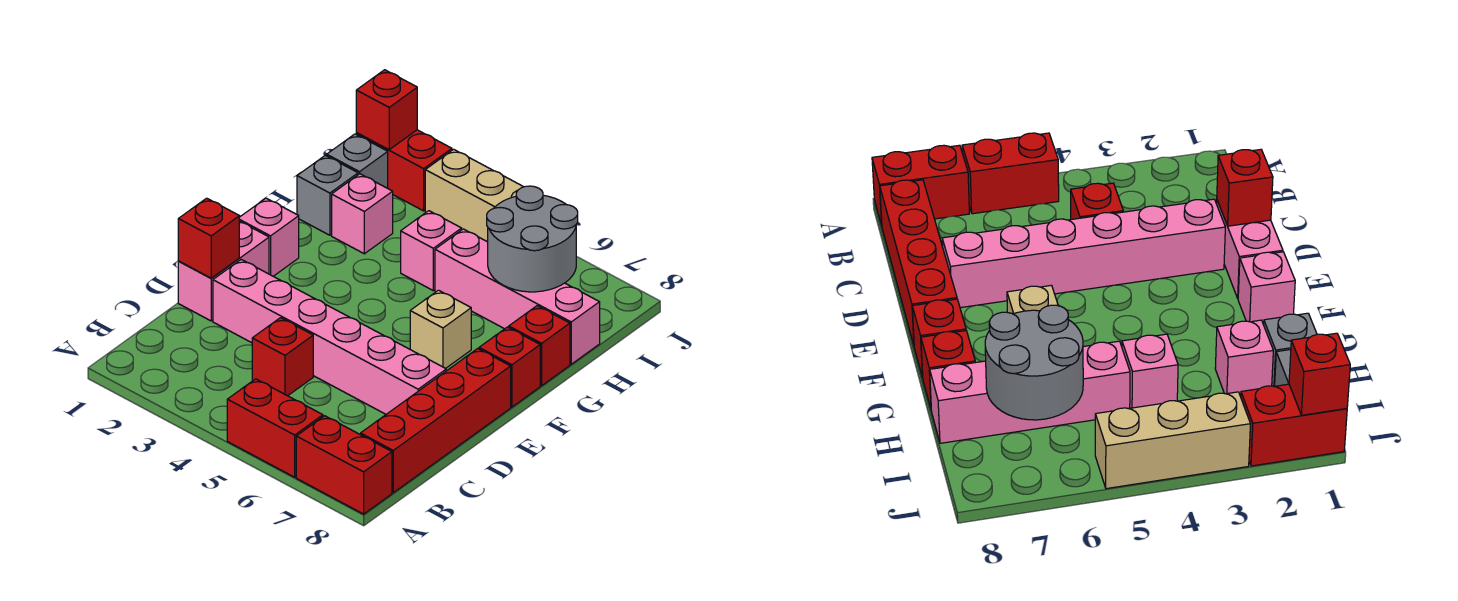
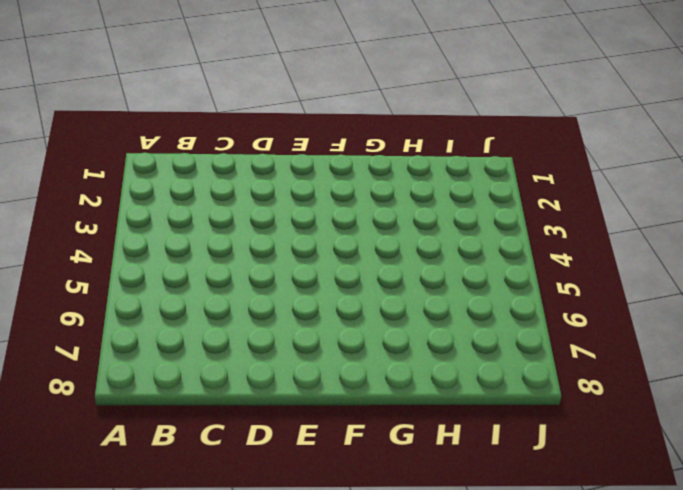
none -> red 1x2 brick [227,379,323,477]
none -> red 1x2 brick [296,416,392,514]
none -> red 1x4 brick [361,349,511,493]

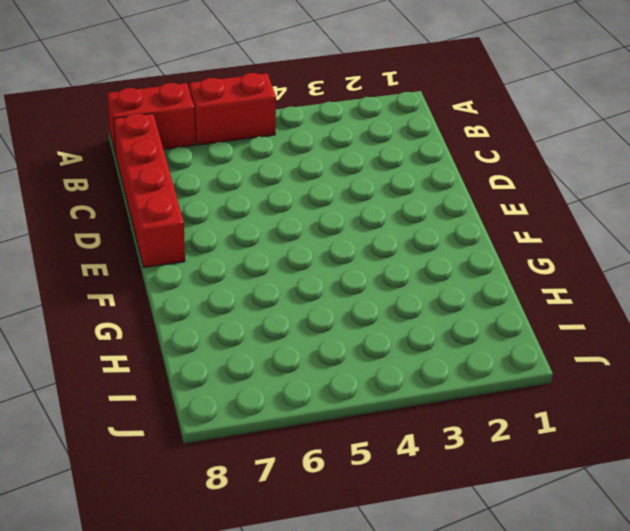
none -> red 1x1 brick [252,318,313,396]
none -> pink 1x2 brick [178,221,269,321]
none -> pink 1x6 brick [213,260,446,414]

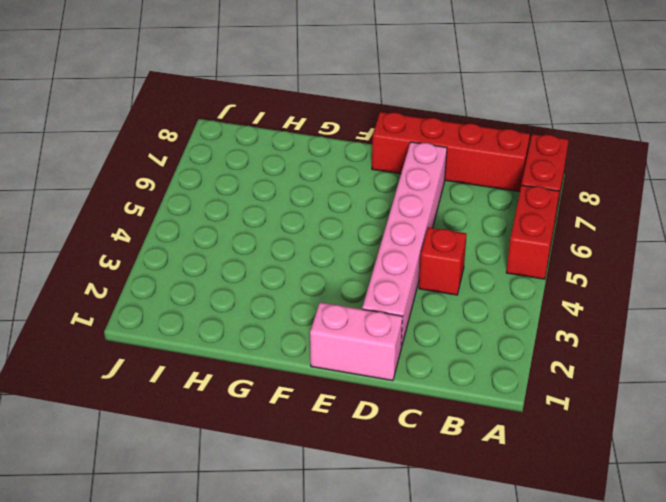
none -> pink 1x1 brick [239,198,299,276]
none -> tan 1x1 brick [410,290,471,368]
none -> red 1x1 brick [479,327,540,407]

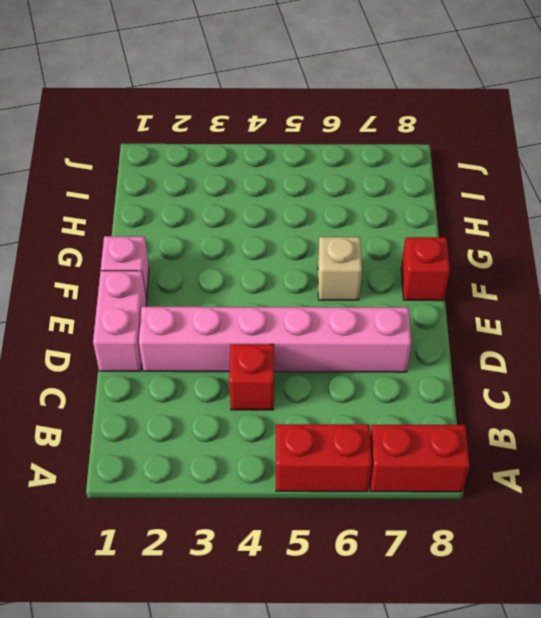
none -> red 1x4 brick [361,349,511,493]
none -> red 1x1 brick [509,306,570,386]
none -> grey 1x1 brick [297,155,358,235]

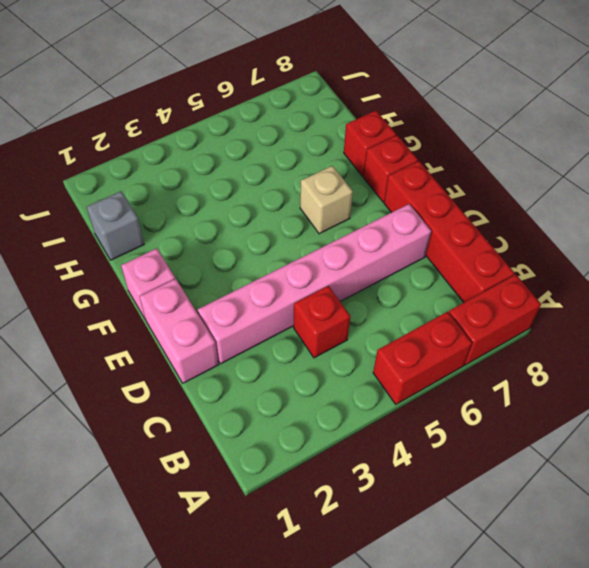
none -> pink 1x1 brick [332,174,393,254]
none -> pink 1x1 brick [401,211,462,290]
none -> pink 1x4 brick [435,229,600,364]

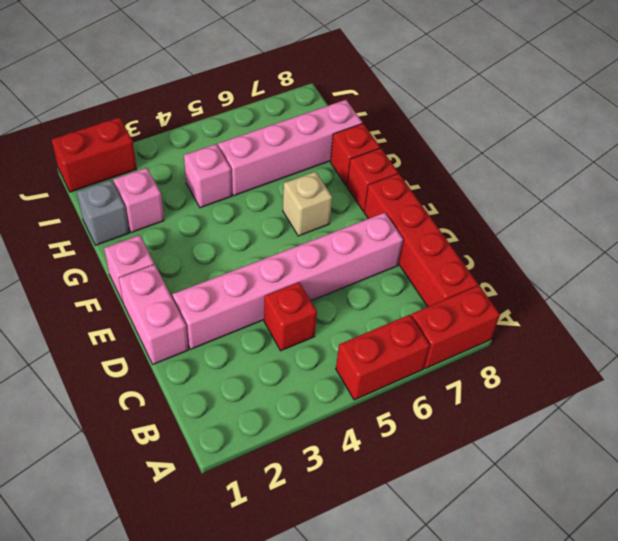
none -> grey 1x1 brick [327,134,388,188]
none -> tan 1x3 brick [425,149,523,242]
none -> red 1x1 brick [178,198,239,278]

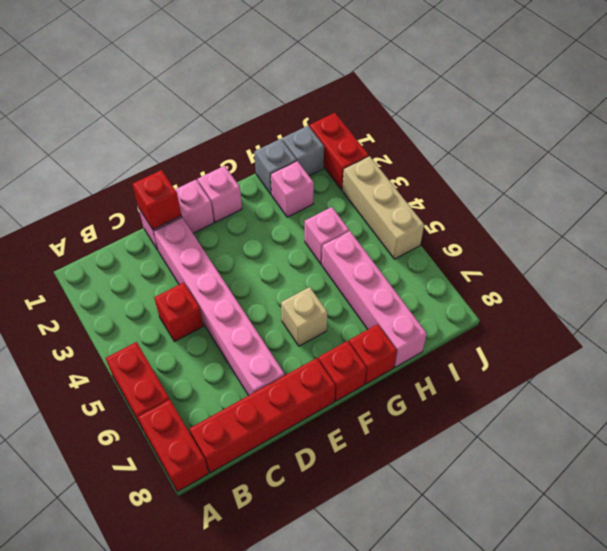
none -> grey 2x2 round brick [487,186,578,292]
none -> red 1x1 brick [356,70,417,150]

